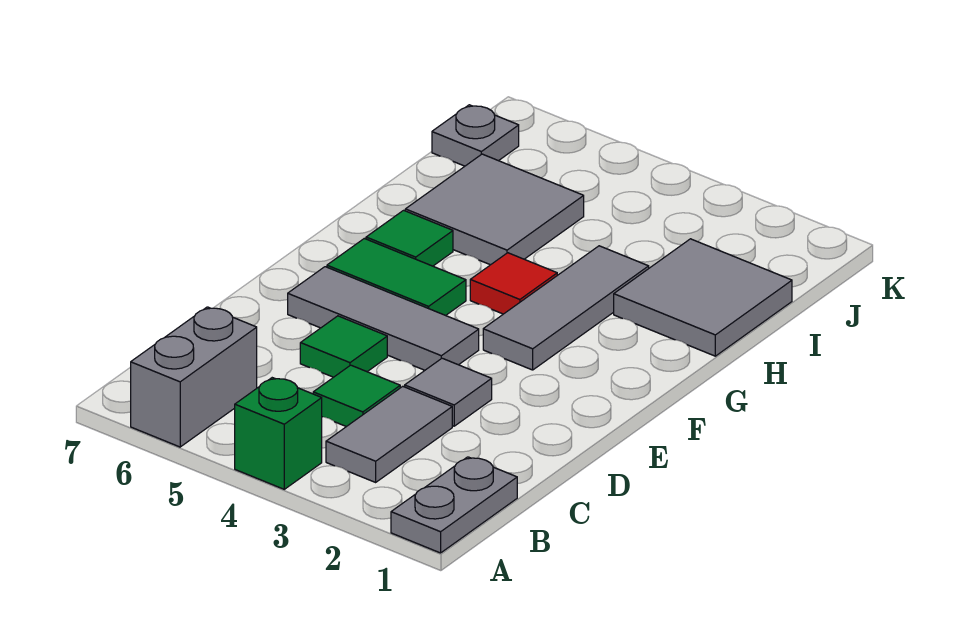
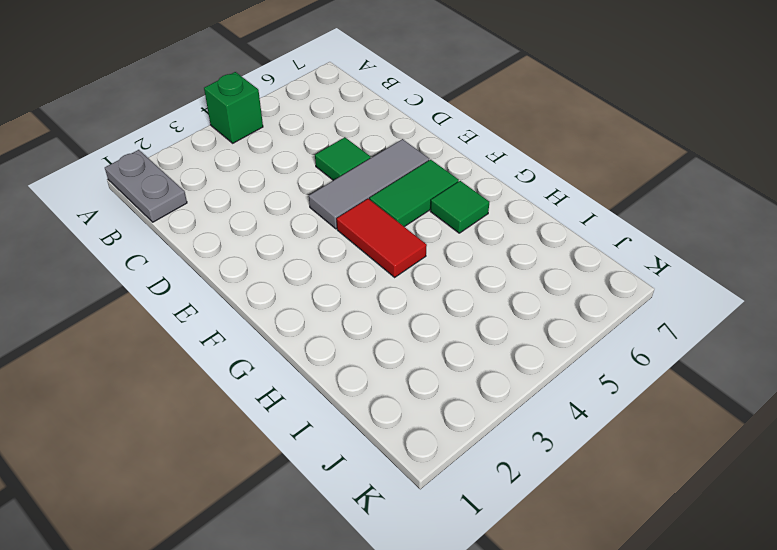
red 1x2 tile [337,199,427,277] -> red 1x1 tile [470,253,557,314]
none -> grey 1x2 brick [131,307,257,447]
none -> grey 1x2 tile [326,386,452,482]
none -> green 1x1 tile [313,365,400,427]

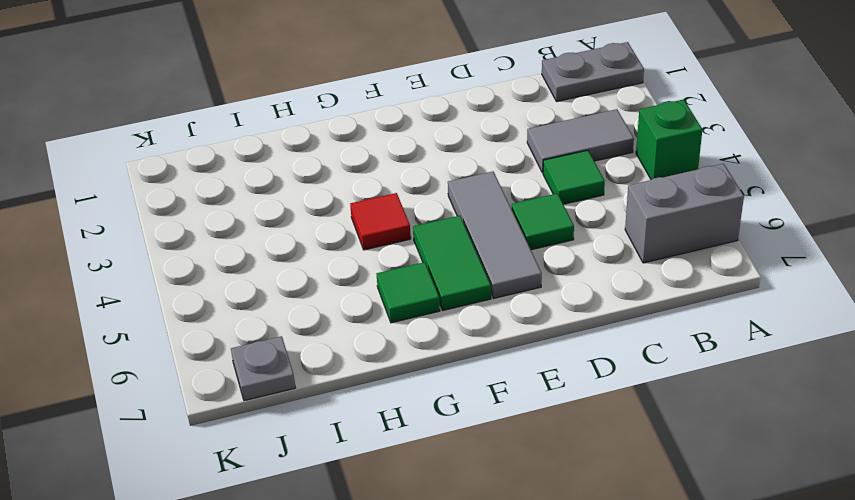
none -> grey 1x1 tile [405,358,492,426]
none -> grey 1x3 tile [483,246,649,370]
none -> grey 2x2 tile [614,239,792,356]

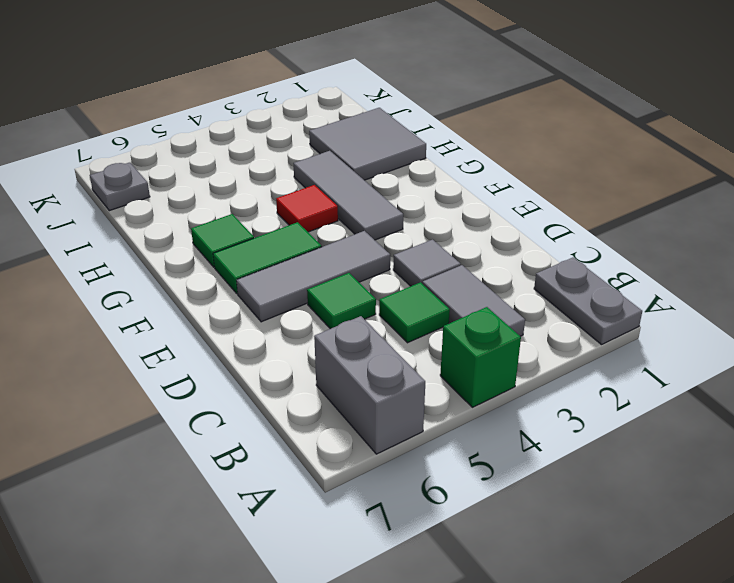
none -> grey 2x2 tile [405,154,584,265]

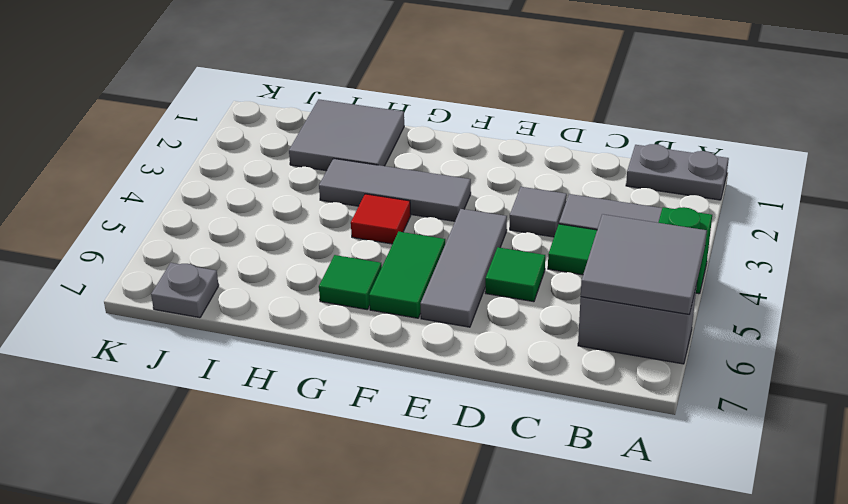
grey 2x2 tile [581,214,707,314] -> grey 2x2 tile moved to [405,154,584,265]

